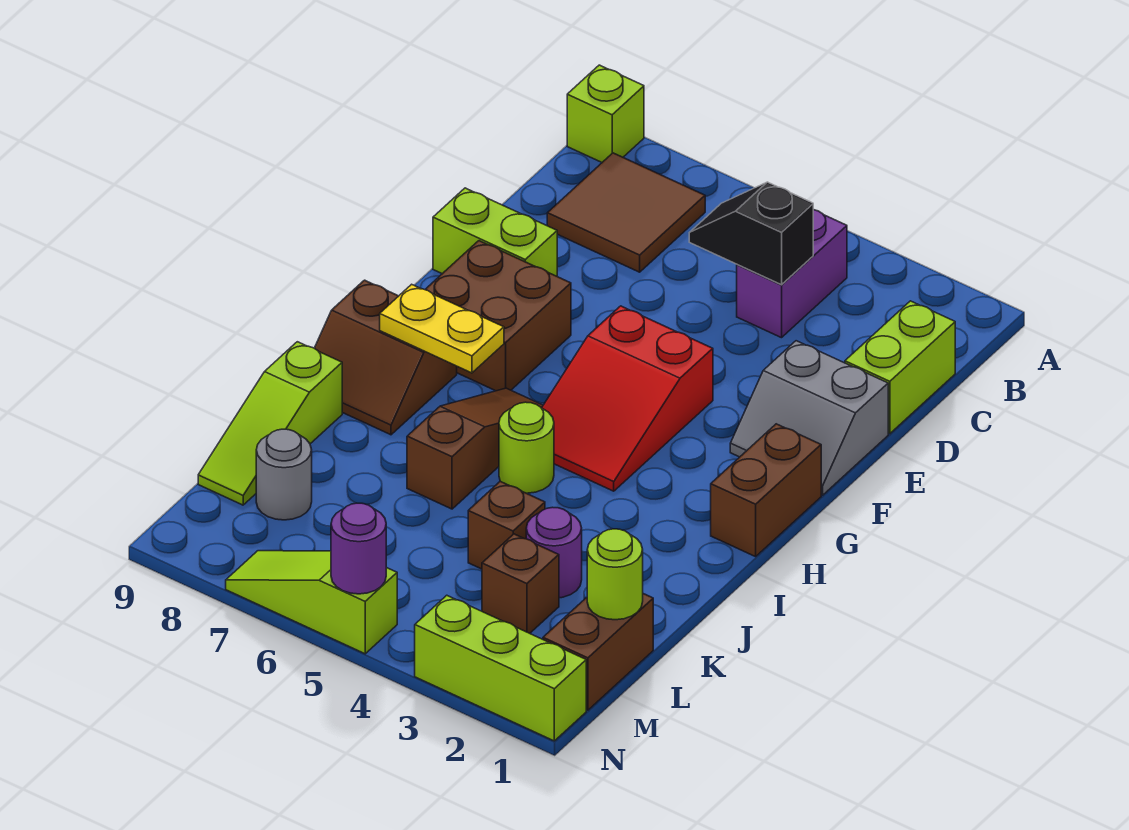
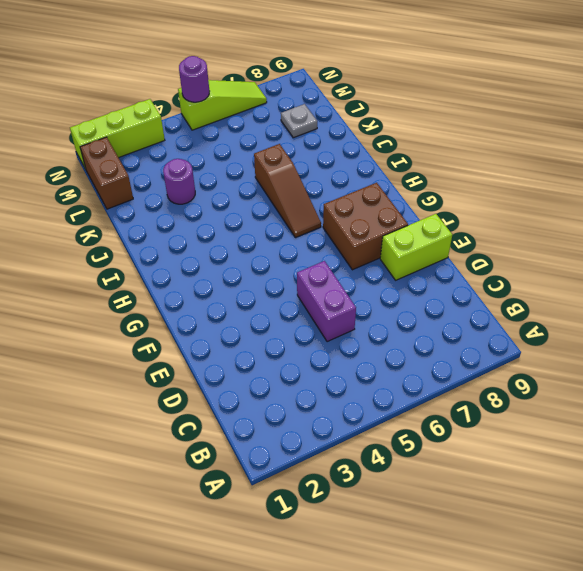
purple 1x2 brick [297,261,356,342] -> purple 1x2 brick moved to [737,210,847,338]
grey 1x1 plate [281,104,317,138] -> grey 1x1 round brick [256,429,312,520]
none -> lime 1x1 brick [567,65,644,162]
none -> brown 2x2 tile [547,153,705,272]
none -> lime 1x2 brick [845,301,955,434]

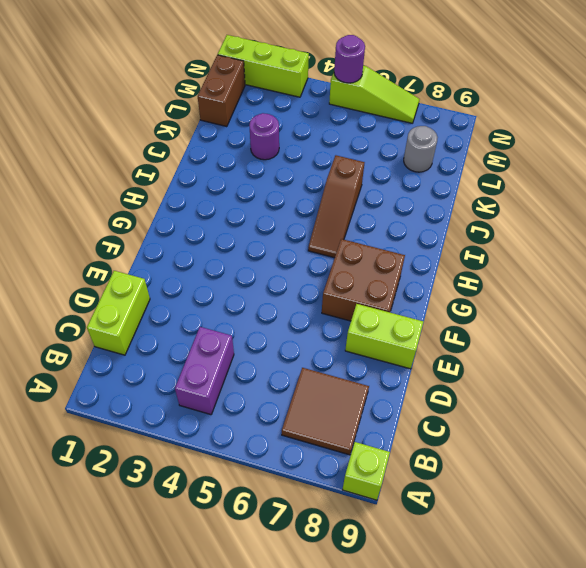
none -> grey 2x2 slope [730,341,888,495]
none -> red 2x3 slope [542,306,713,491]
none -> brown 1x2 brick [711,424,821,557]

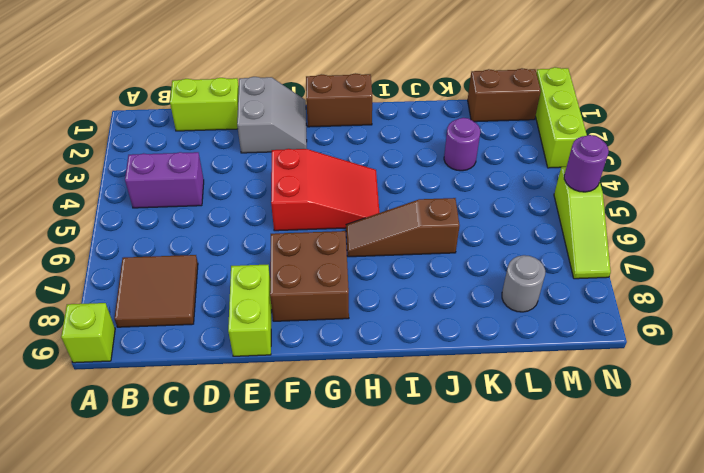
none -> brown 2x2 slope [315,280,457,435]
none -> lime 1x1 round brick [499,402,554,493]
none -> lime 1x3 slope [198,342,342,505]

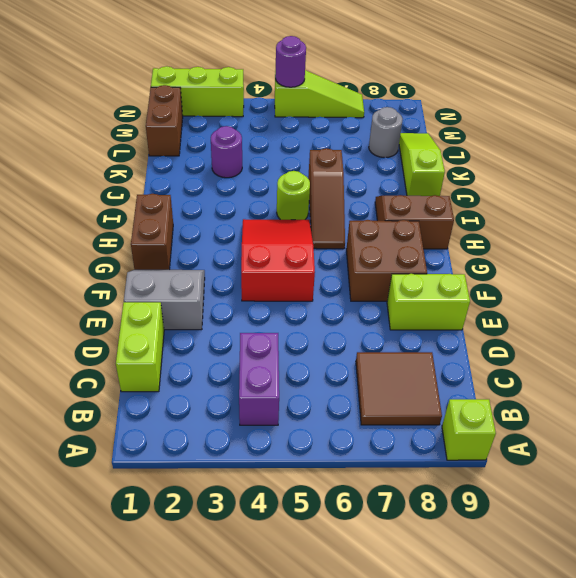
none -> brown 1x1 brick [468,481,545,569]
none -> brown 1x1 brick [482,534,559,633]
none -> black 1x2 slope [689,182,813,285]

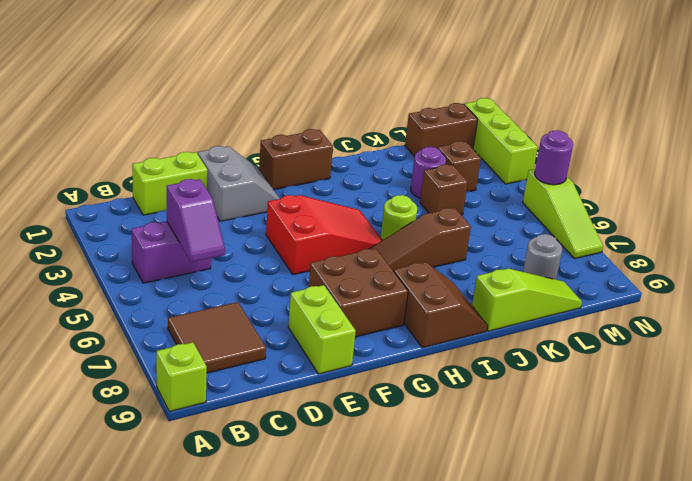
purple 1x2 slope [167,179,225,262] -> black 1x2 slope [689,182,813,285]
none -> yellow 1x2 plate [380,284,504,373]
none -> lime 1x1 round brick [587,529,643,620]

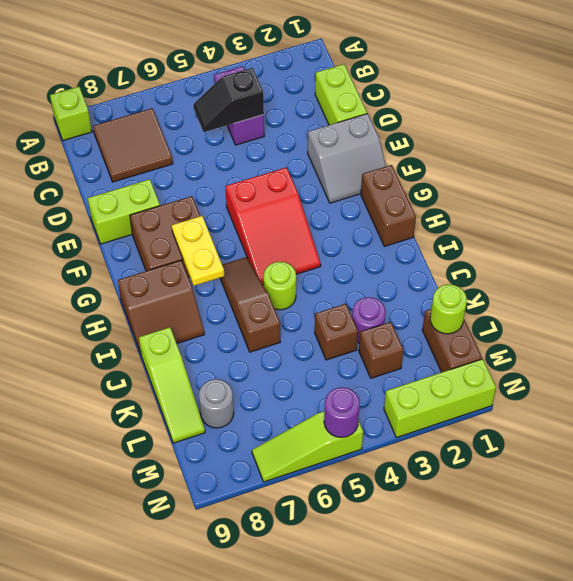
yellow 1x2 plate [172,216,224,286] -> yellow 1x2 plate turned to [380,284,504,373]

